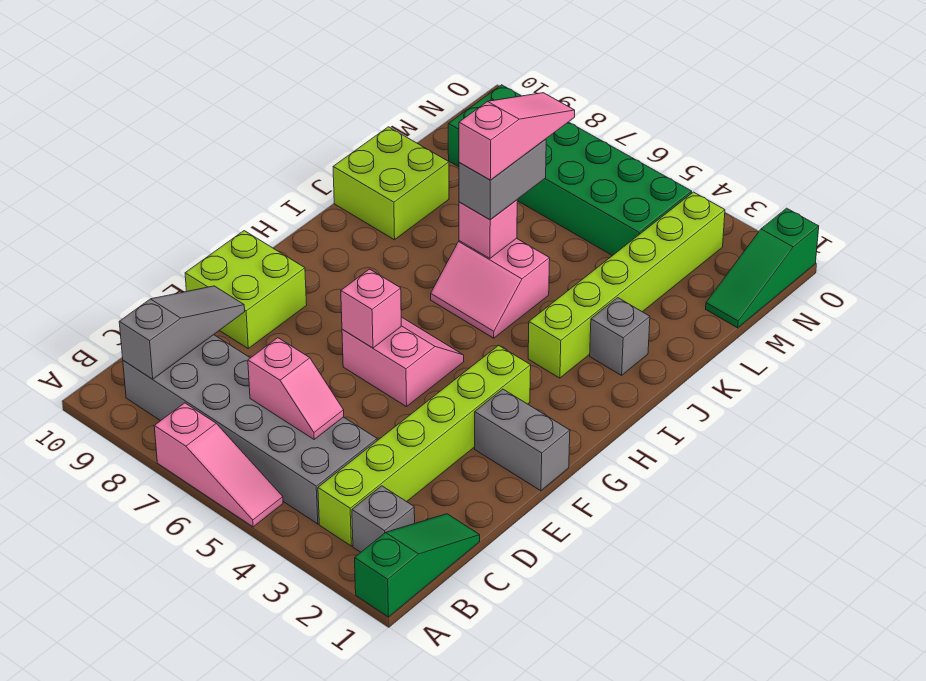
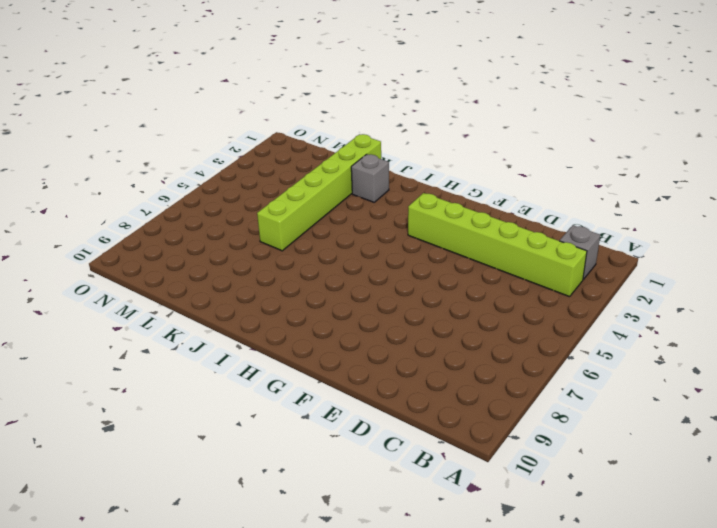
lime 1x6 brick [257,134,381,251] -> lime 1x6 brick turned to [528,192,725,378]
none -> green 1x3 slope [355,514,480,617]
none -> pink 1x3 slope [154,403,283,527]
none -> grey 2x6 brick [123,335,377,524]

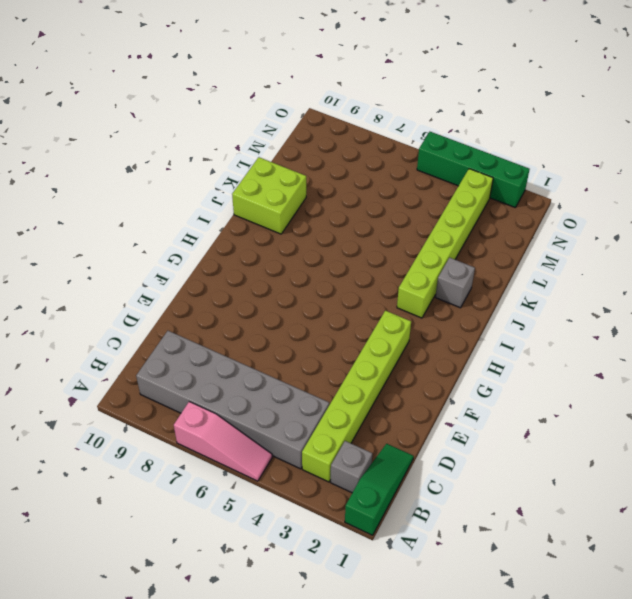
green 1x4 brick [417,132,530,208] -> none
none -> lime 2x2 brick [185,231,307,348]
none -> grey 1x2 brick [475,389,570,491]
none -> pink 2x2 slope [342,317,464,407]

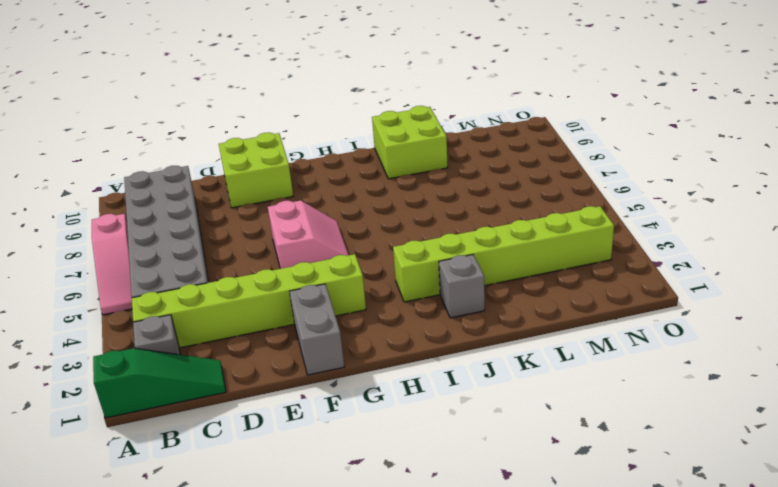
none -> pink 2x2 slope [431,238,550,338]
none -> green 1x3 slope [706,208,819,328]
none -> green 2x6 brick [448,85,692,256]

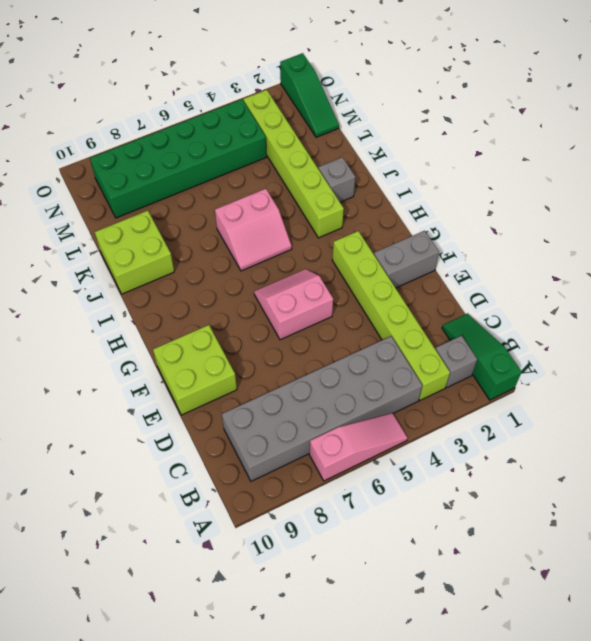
none -> grey 1x3 slope [119,286,245,379]
none -> pink 1x2 slope [248,338,344,439]
none -> pink 1x1 brick [341,269,401,348]

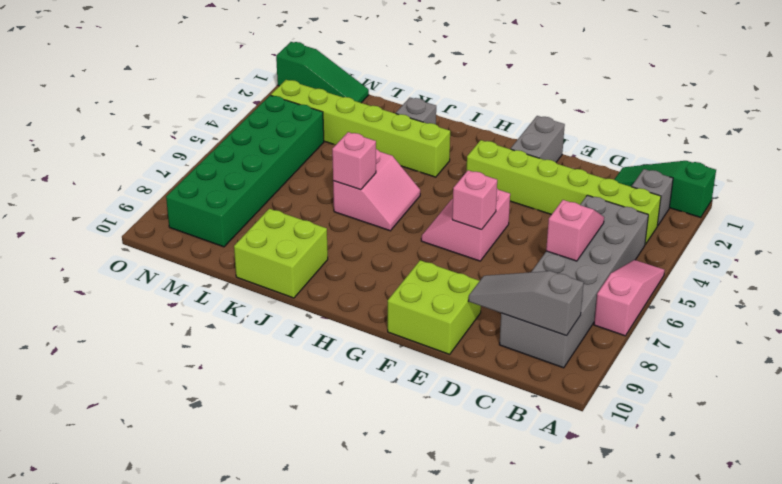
none -> grey 1x2 brick [459,139,546,220]
none -> pink 1x3 slope [459,93,575,180]

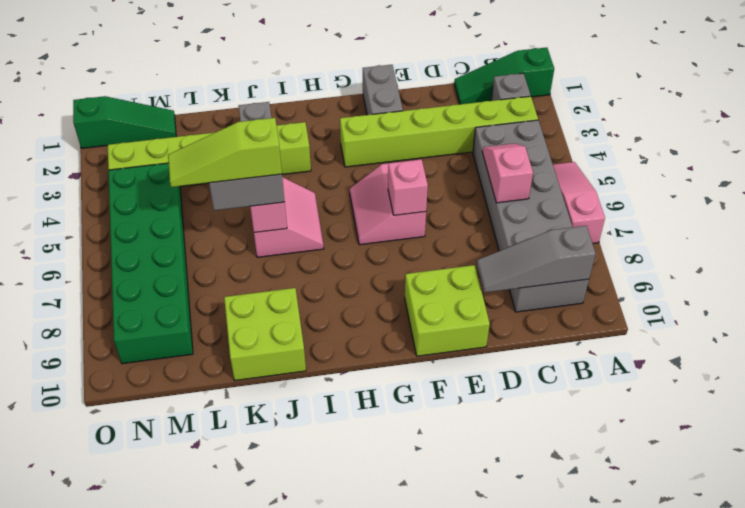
lime 1x3 slope [168,118,282,187] -> pink 1x3 slope [459,93,575,180]

